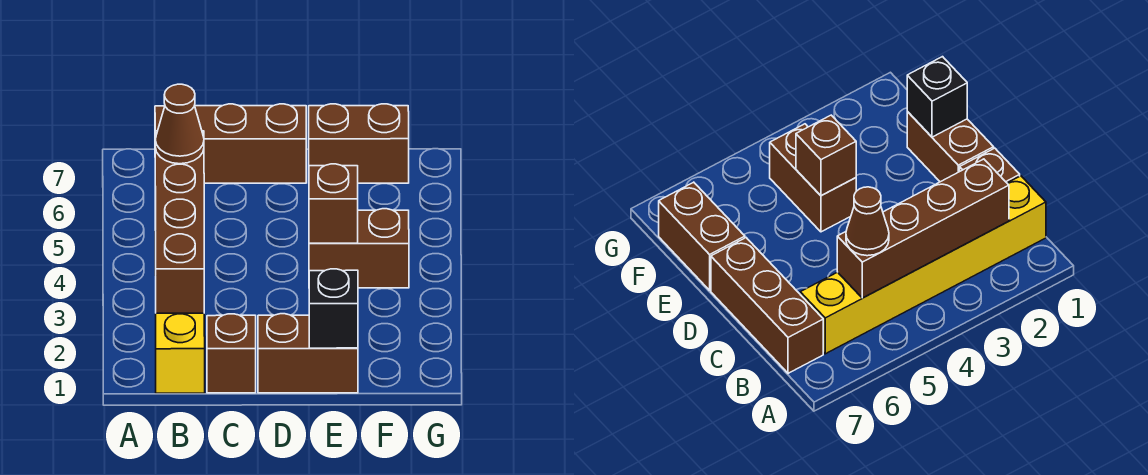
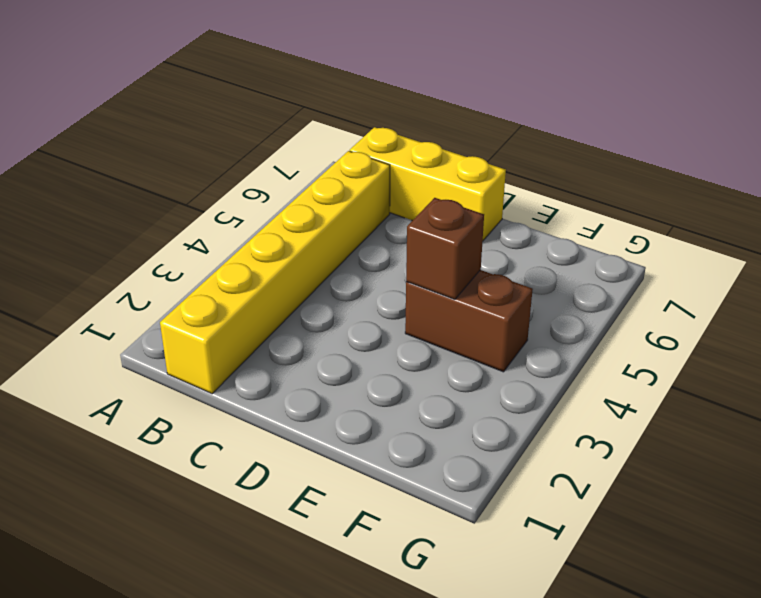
yellow 1x3 brick [350,127,506,241] -> brown 1x3 brick [155,104,306,183]
none -> brown 1x1 brick [207,314,256,393]
none -> brown 1x2 brick [258,314,358,393]

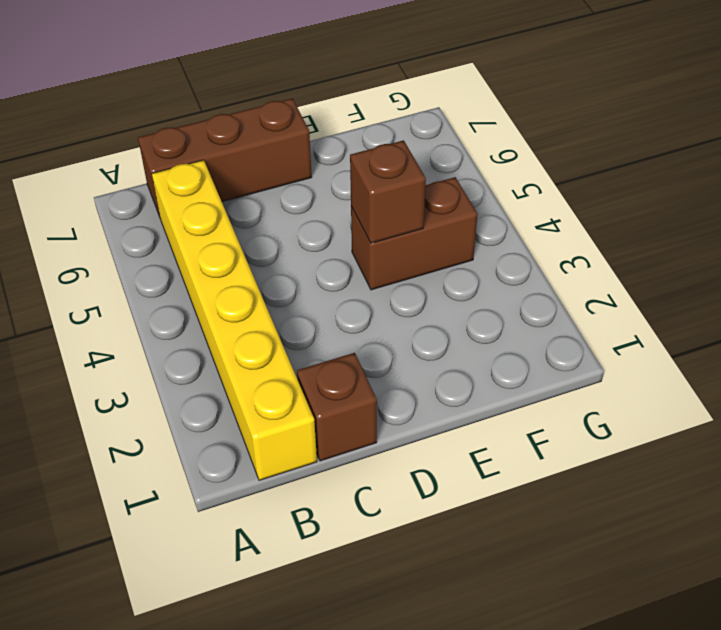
none -> brown 1x2 brick [258,314,358,393]
none -> brown 1x2 brick [309,104,409,183]

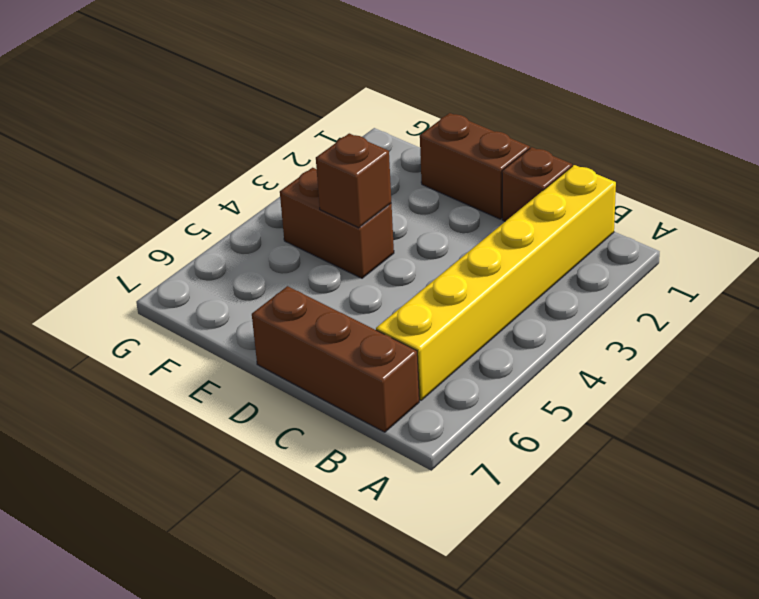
none -> brown 1x2 brick [309,104,409,183]
none -> brown 1x4 brick [155,131,204,313]

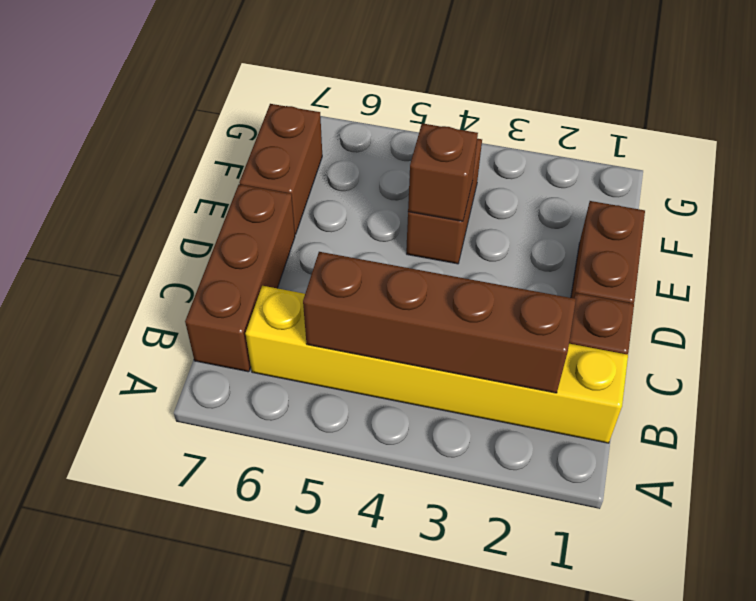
none -> black 1x1 brick [309,269,358,348]
none -> brown 1x1 cone [155,84,204,164]

